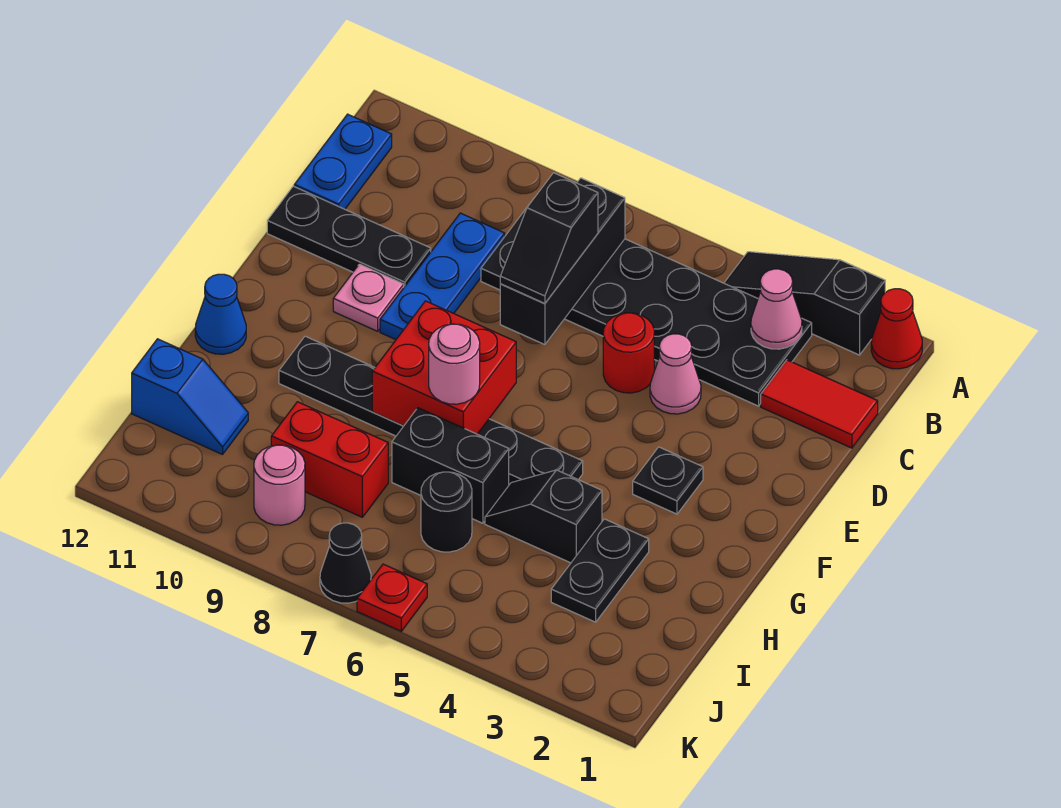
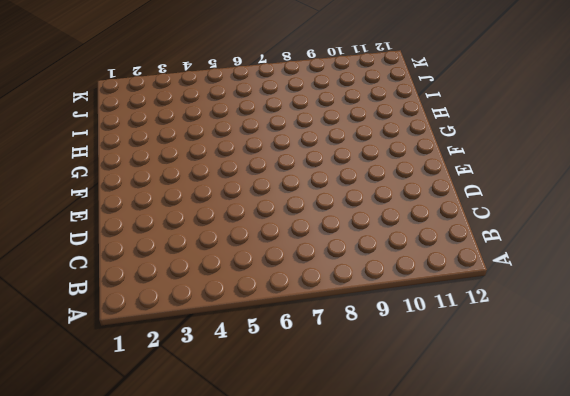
none -> red 1x1 cone [871,289,922,369]
none -> black 1x3 slope [724,252,885,355]
none -> black 2x6 plate [481,201,812,406]

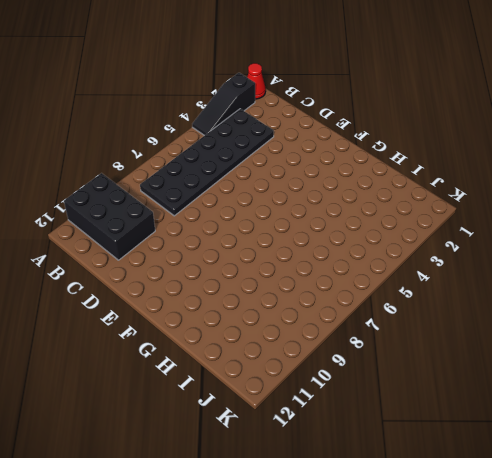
black 2x3 brick [64,173,155,260] -> none
none -> blue 1x2 plate [294,114,392,209]
none -> red 1x2 tile [761,360,878,448]
none -> blue 1x3 plate [380,213,505,340]

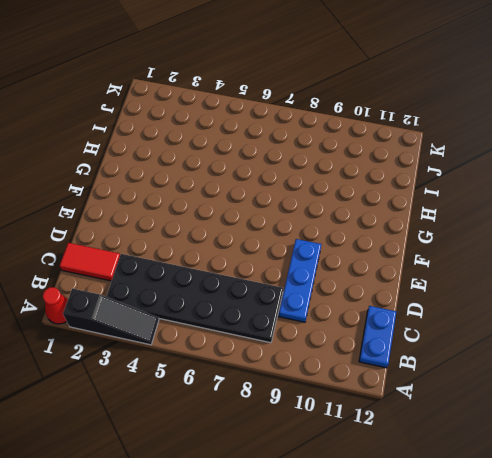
none -> pink 1x1 cone [650,334,701,414]
none -> red 1x1 round brick [603,313,654,393]
none -> black 1x3 plate [267,186,431,287]

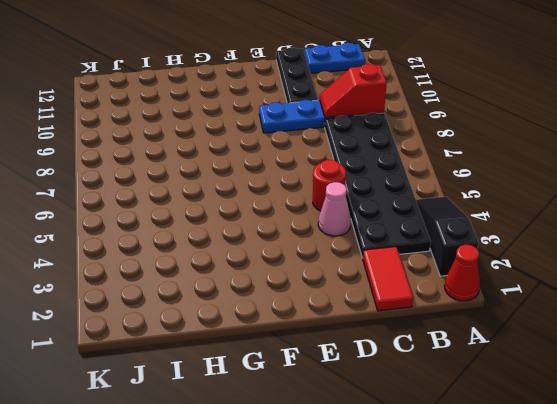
red 1x2 slope [320,64,387,118] -> none
none -> pink 1x1 plate [333,264,404,331]
none -> black 1x1 plate [633,447,703,514]
none -> black 1x6 plate [279,336,583,485]

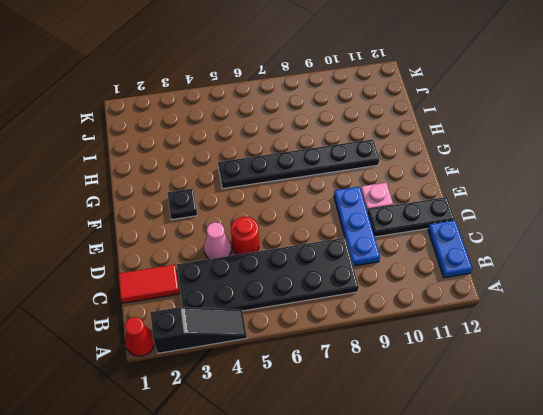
none -> blue 1x1 cone [195,274,246,354]
none -> black 1x2 plate [551,519,649,622]
none -> black 1x2 slope [485,470,602,563]

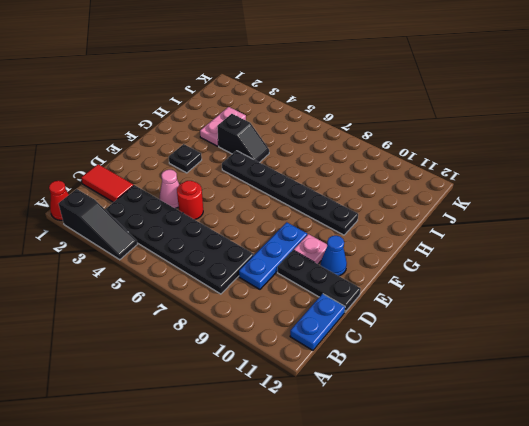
blue 1x1 cone [321,236,347,276] -> blue 1x1 cone moved to [195,274,246,354]
pink 1x2 plate [200,107,246,146] -> black 1x2 plate [551,519,649,622]
none -> black 1x2 brick [392,408,509,523]
none -> black 1x1 round brick [421,472,472,552]
none -> red 1x2 brick [271,402,388,517]

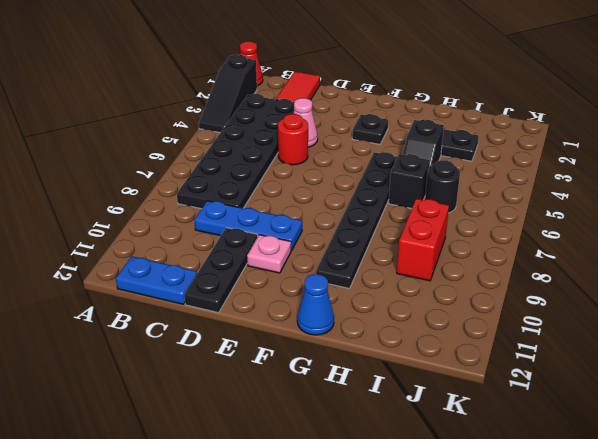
black 1x1 brick [389,154,430,208] -> black 1x2 brick [392,408,509,523]
none -> blue 1x2 slope [132,339,248,455]
none -> pink 1x1 round brick [254,445,305,525]
none -> red 1x1 plate [357,564,427,631]

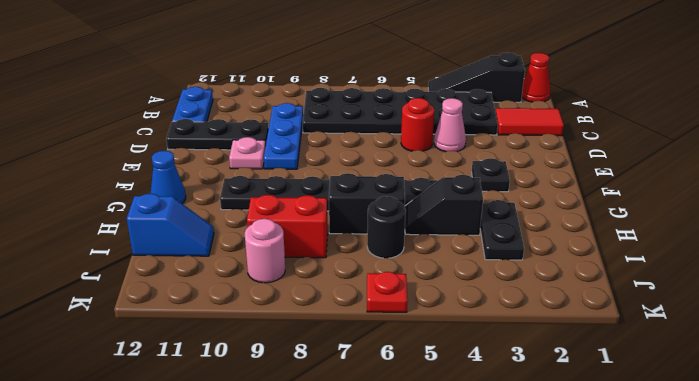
none -> black 1x1 cone [320,523,371,603]
none -> pink 1x1 cone [751,269,802,349]
none -> black 1x3 brick [500,178,625,345]

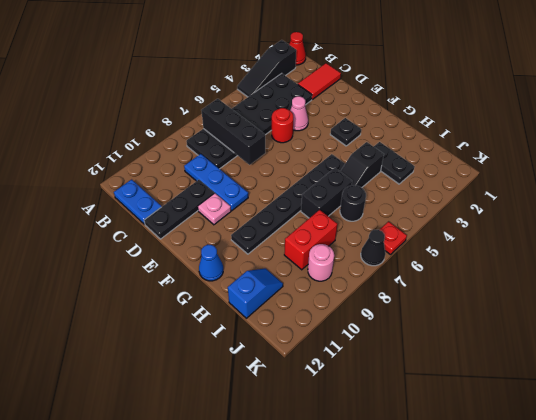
none -> pink 1x1 cone [751,269,802,349]
none -> red 2x2 brick [372,301,516,434]
none -> black 1x2 slope [500,173,598,303]

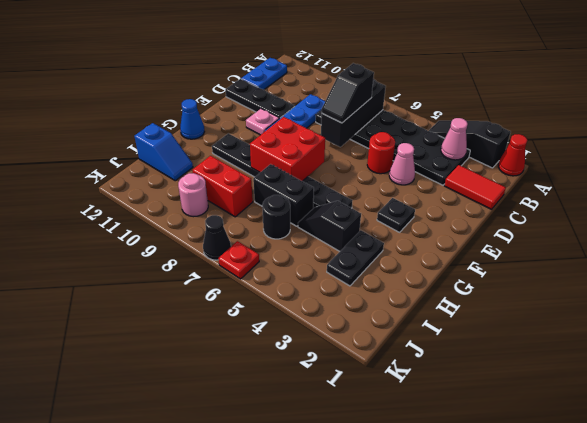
none -> pink 1x1 round brick [429,324,480,404]

